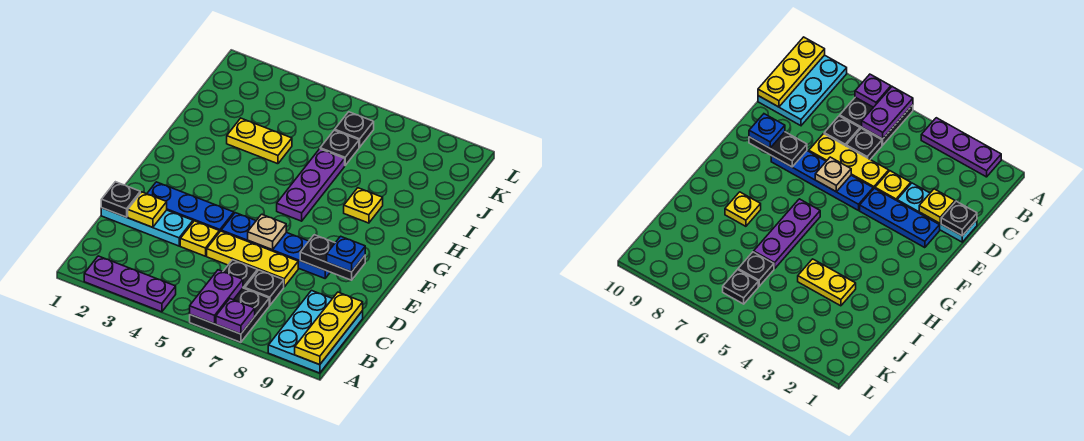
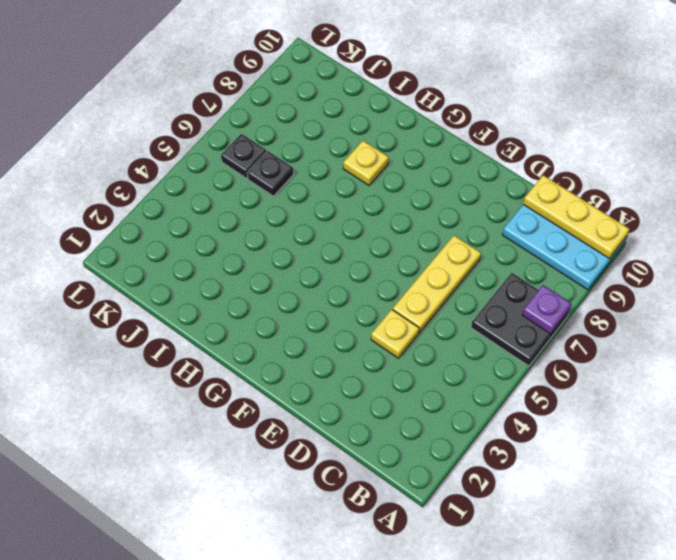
none -> purple 1x3 plate [84,256,176,312]
none -> black 1x1 plate [223,260,257,289]
none -> black 1x1 plate [245,270,284,305]

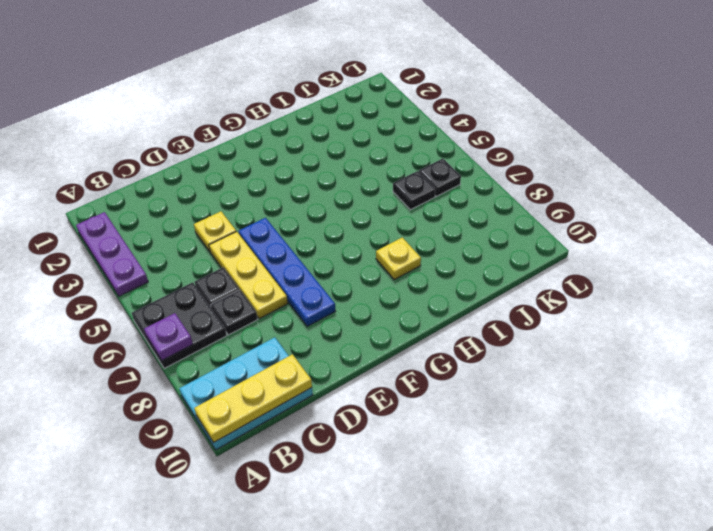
none -> cyan 1x3 plate [101,208,193,246]
none -> blue 1x3 plate [147,182,234,232]
none -> purple 1x3 plate [277,149,345,221]

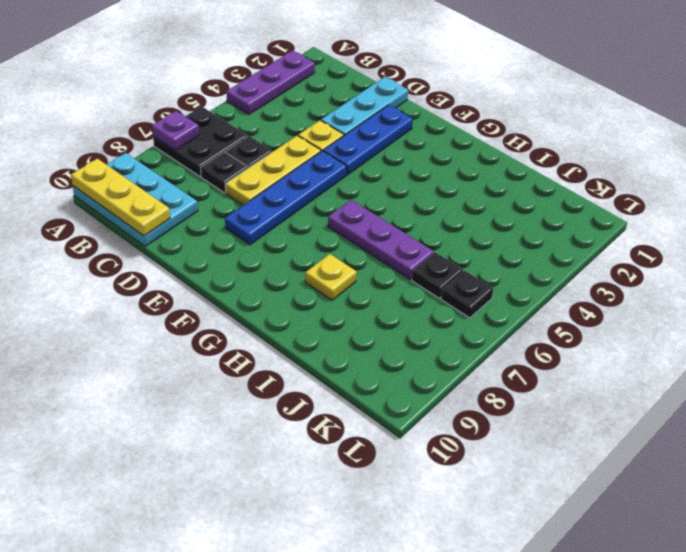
none -> yellow 1x2 plate [227,118,292,164]
none -> purple 1x2 plate [190,270,243,324]
none -> black 1x1 plate [101,182,140,217]

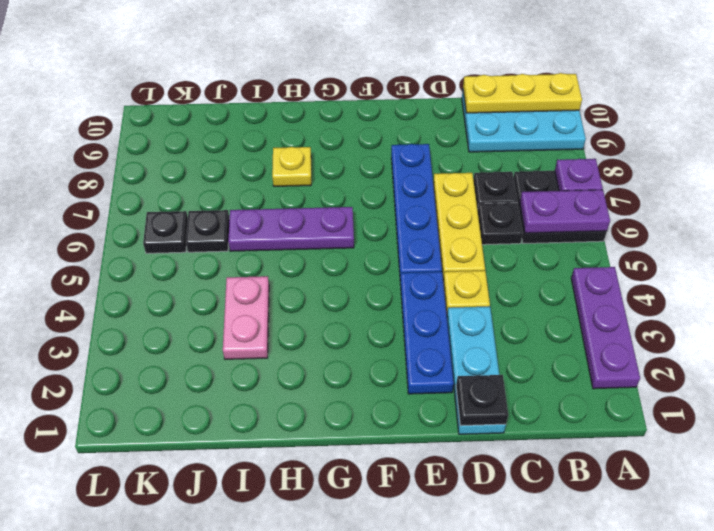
pink 1x2 plate [223,276,269,359] -> yellow 1x2 plate [227,118,292,164]
none -> yellow 1x1 plate [128,192,167,227]
none -> tan 1x1 plate [248,214,286,250]
none -> black 1x2 plate [300,235,365,280]

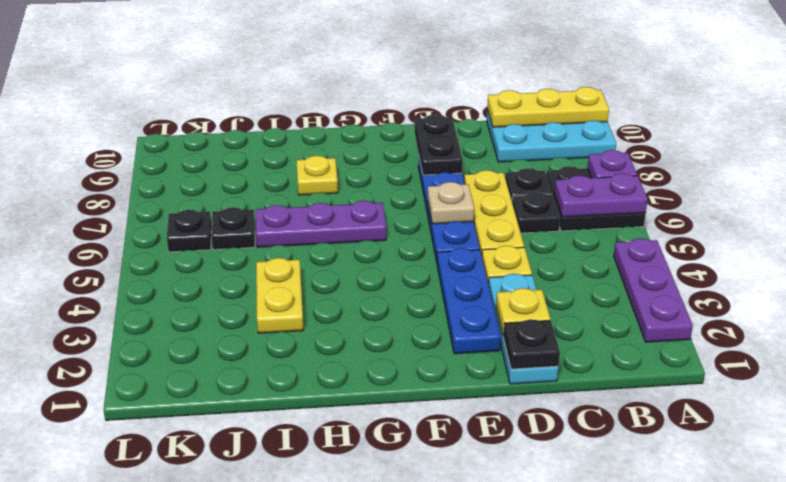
none -> blue 1x1 plate [327,236,365,272]

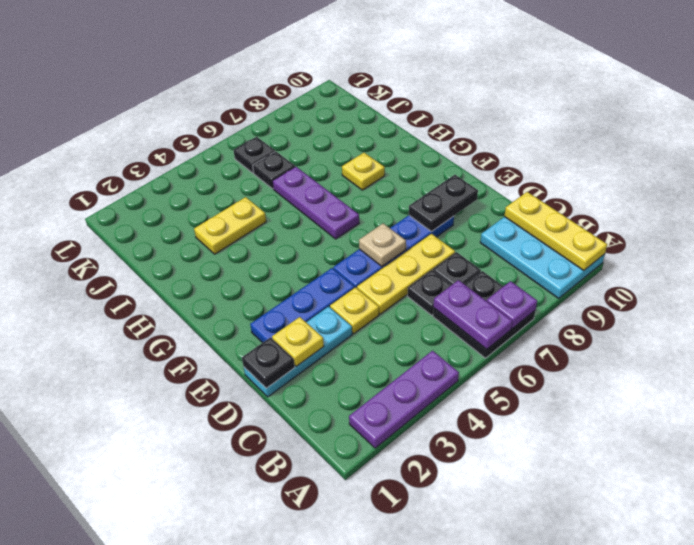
none -> blue 1x1 plate [327,236,365,272]

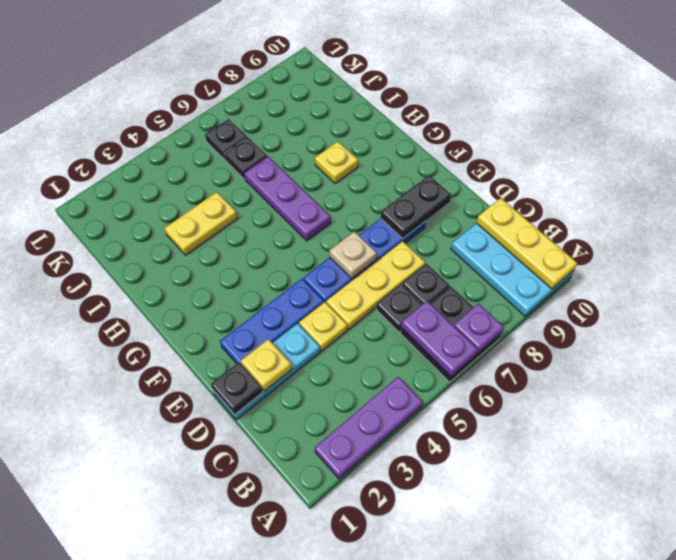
none -> blue 1x1 plate [327,236,365,272]

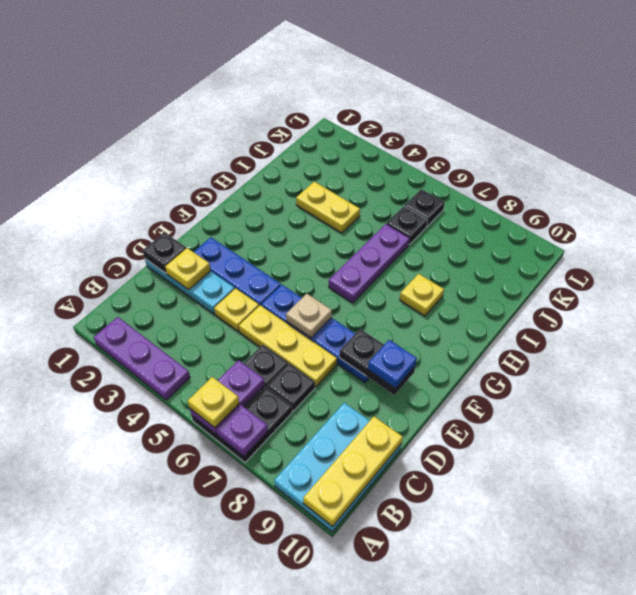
yellow 1x1 plate [188,377,239,428] -> none

